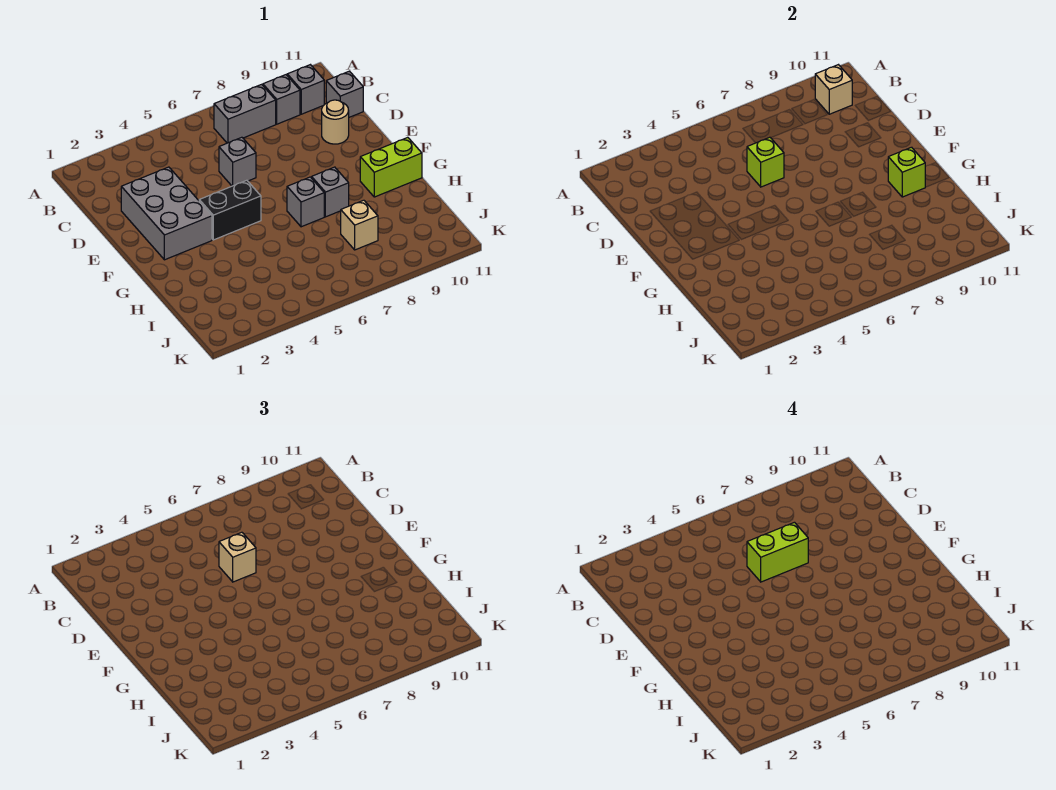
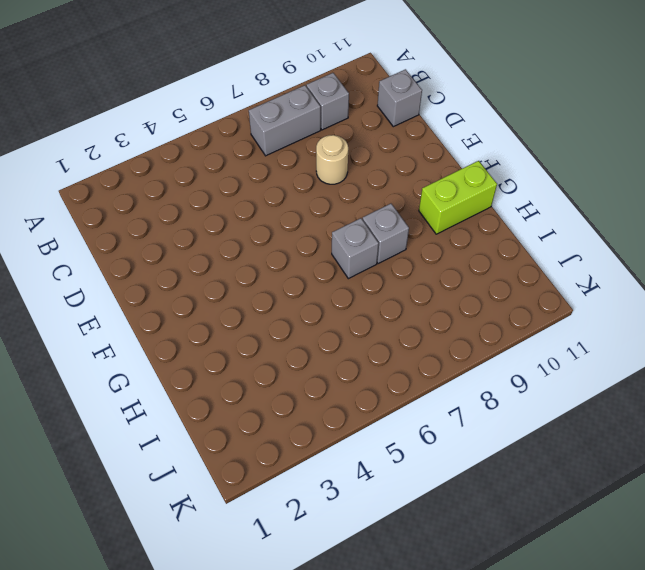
tan 1x1 round brick [316,135,348,184] -> tan 1x1 round brick moved to [322,100,349,144]
none -> grey 1x1 brick [287,65,324,114]
none -> grey 2x3 brick [121,167,212,260]
none -> grey 1x1 brick [219,137,256,186]

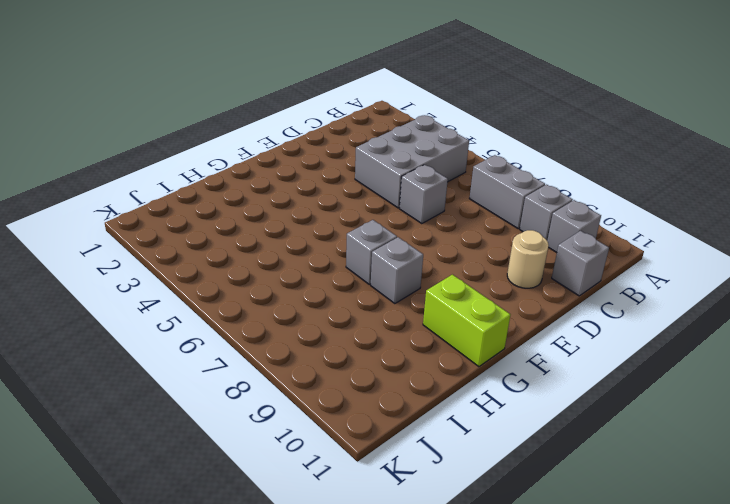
grey 2x3 brick [355,115,469,208] -> grey 2x3 brick moved to [121,167,212,260]
none -> black 1x2 brick [199,180,261,240]
none -> tan 1x1 brick [341,200,378,250]
none -> tan 1x1 brick [815,65,852,114]

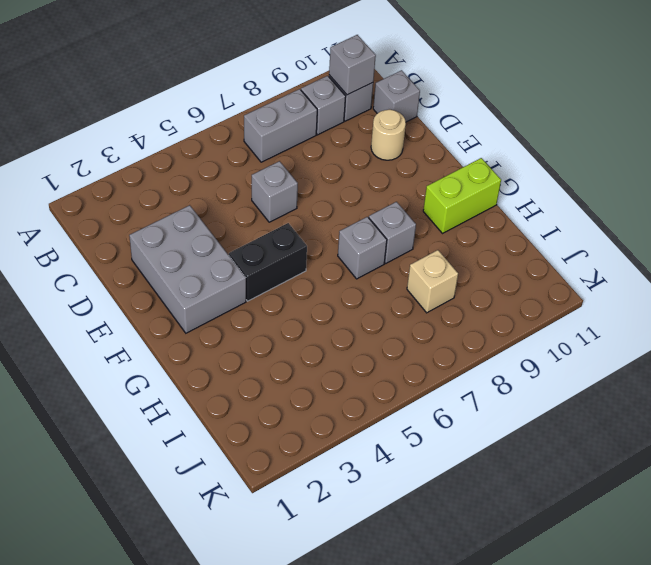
grey 1x1 brick [329,35,376,95] -> tan 1x1 brick [815,65,852,114]
none -> lime 1x1 brick [747,137,784,187]
none -> lime 1x1 brick [888,147,925,197]
none -> tan 1x1 brick [219,532,256,582]

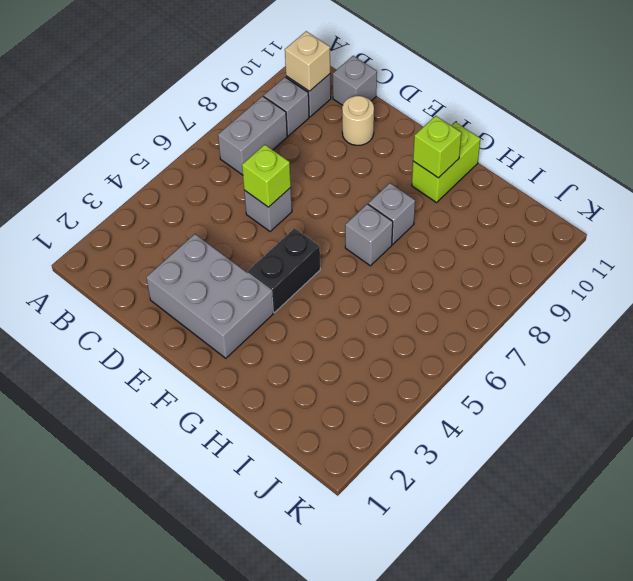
none -> tan 1x1 brick [341,200,378,250]
none -> tan 1x1 brick [219,532,256,582]
none -> lime 1x2 brick [747,522,808,582]

